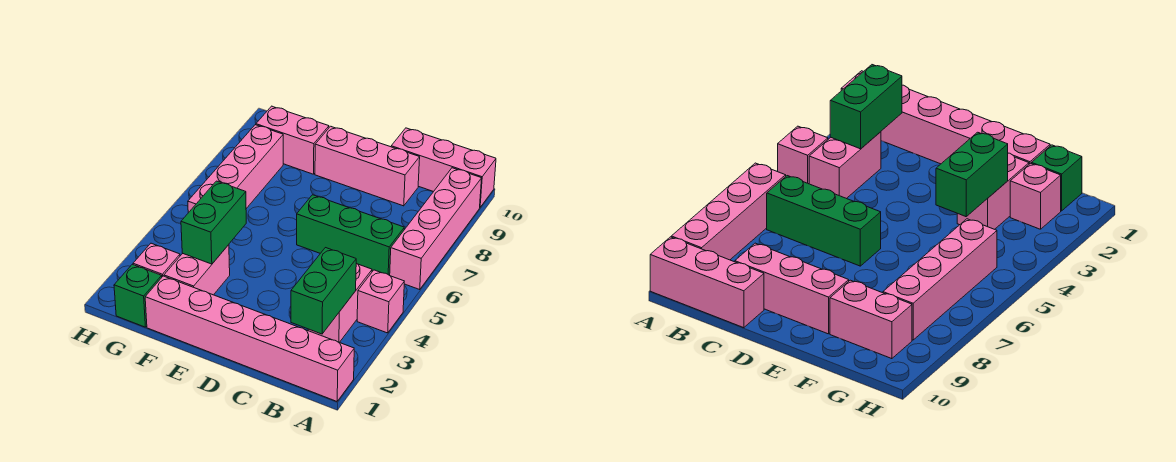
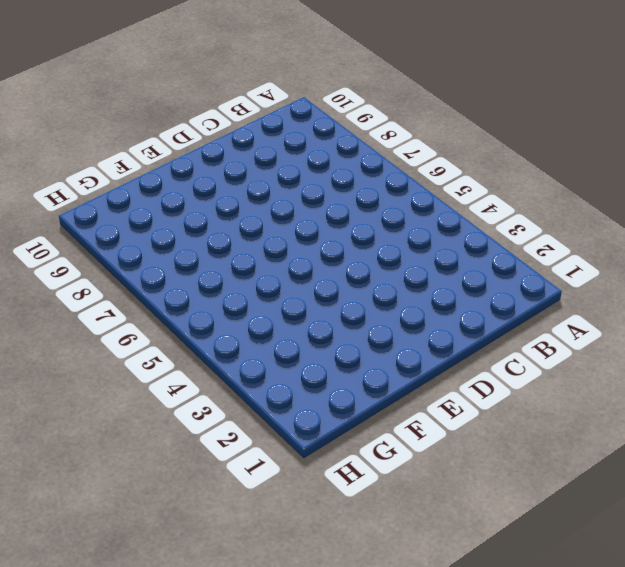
none -> pink 1x6 brick [145,276,354,401]
none -> pink 1x1 brick [357,270,404,333]
none -> pink 1x4 brick [390,168,482,289]

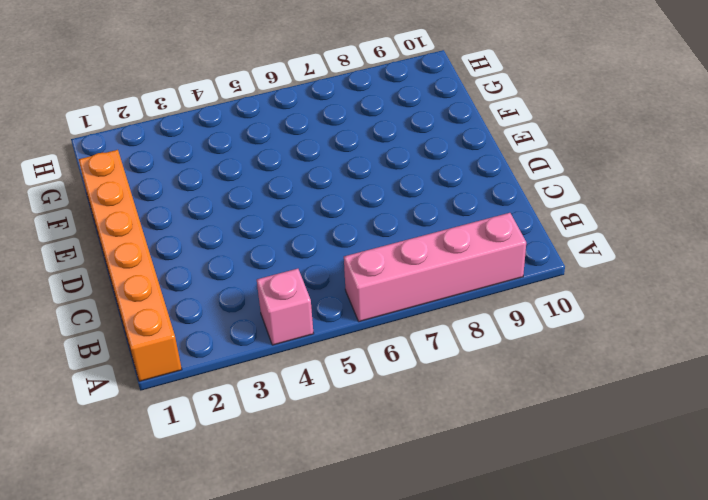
orange 1x6 brick [79,150,182,382] -> pink 1x6 brick [145,276,354,401]
none -> pink 1x3 brick [391,128,496,207]
none -> pink 1x2 brick [308,263,372,342]
none -> green 1x3 brick [297,195,404,275]

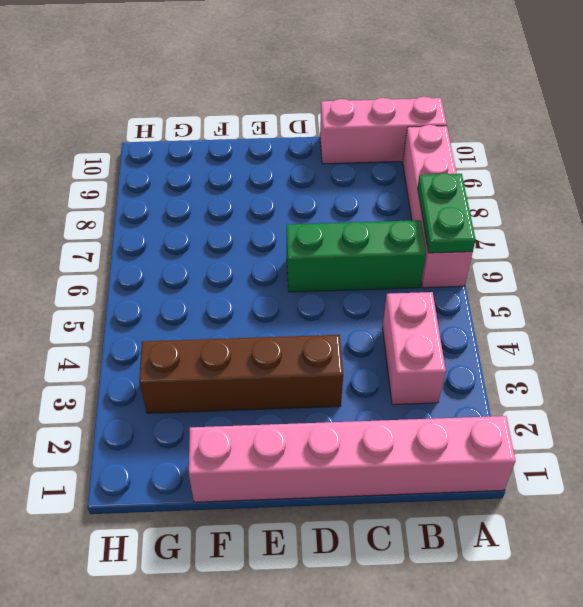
green 1x2 plate [418,173,476,253] -> none
brown 1x4 brick [139,335,343,413] -> pink 1x2 brick [164,245,230,295]
none -> pink 1x1 brick [357,270,404,333]
none -> pink 1x3 brick [315,126,420,206]
none -> pink 1x2 brick [256,106,329,174]

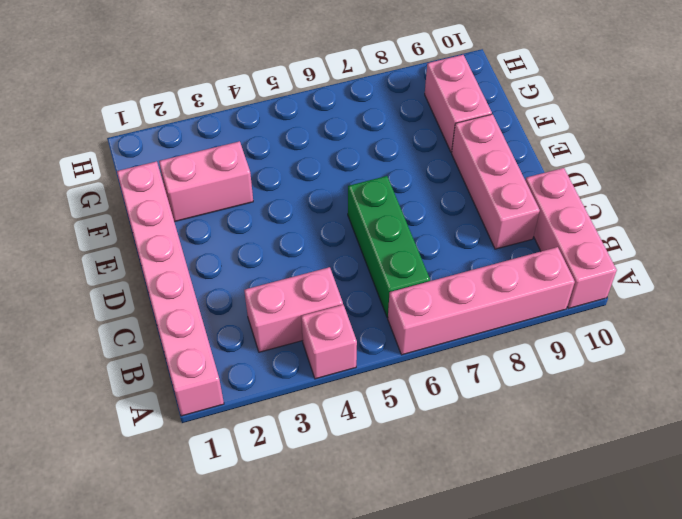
none -> green 1x1 brick [114,264,162,327]
none -> pink 1x1 brick [133,243,180,277]
none -> pink 1x4 brick [188,125,283,213]

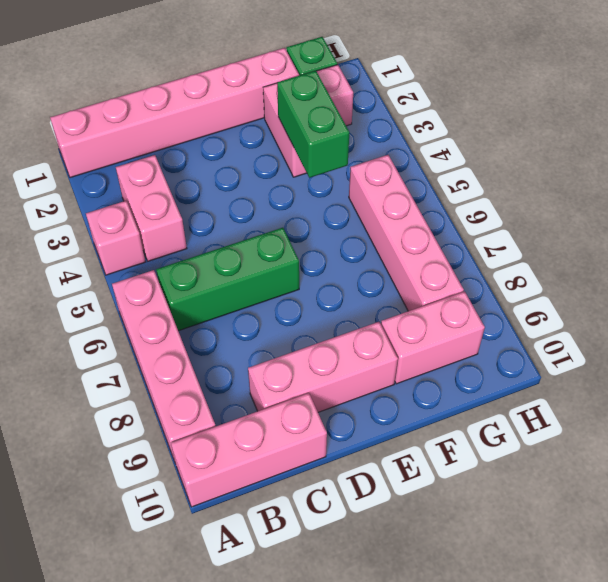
none -> green 1x2 brick [291,248,356,334]

